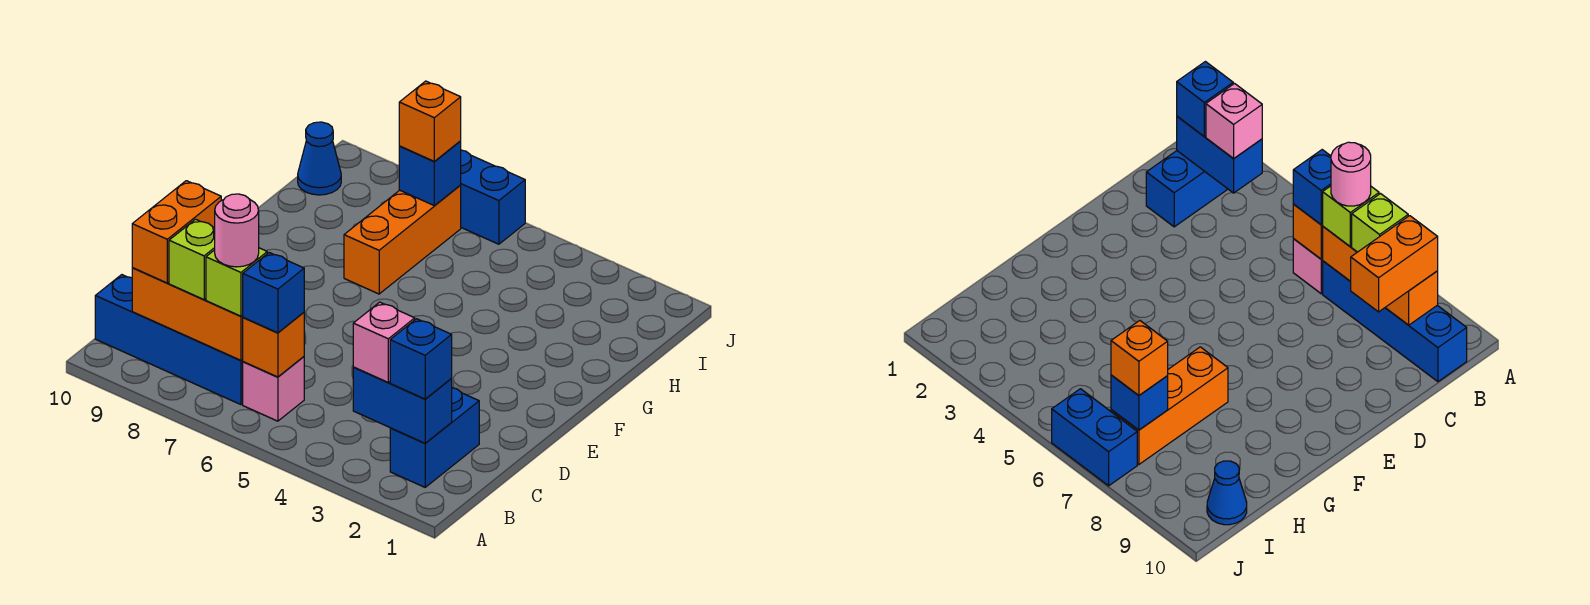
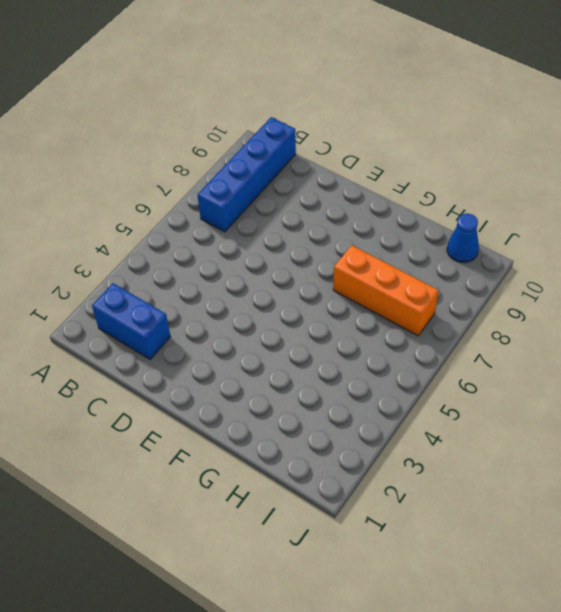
none -> pink 1x1 brick [243,357,304,421]
none -> blue 1x2 brick [461,150,525,244]
none -> blue 1x2 brick [353,367,452,443]

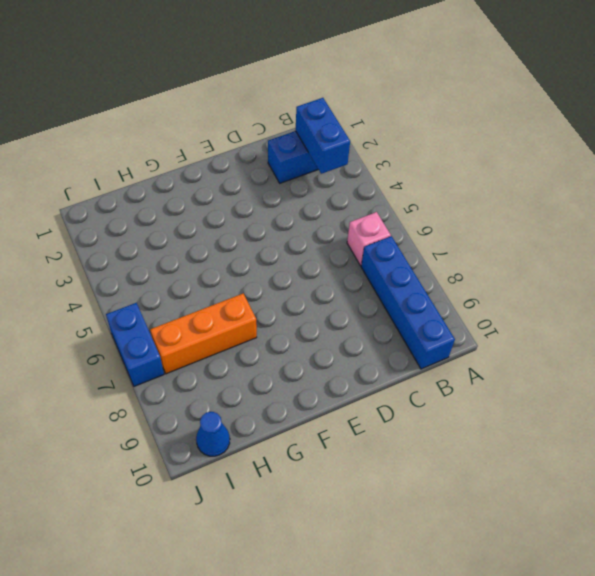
none -> orange 1x1 brick [243,312,304,377]
none -> orange 1x3 brick [132,268,243,360]
none -> blue 1x1 brick [399,141,461,205]

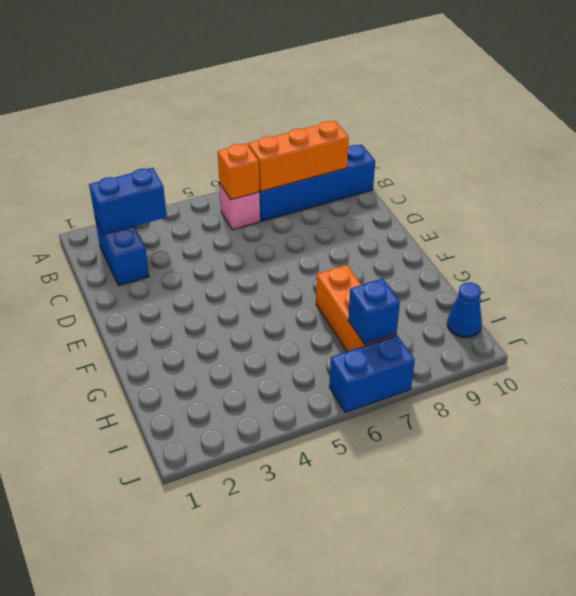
none -> blue 1x1 brick [390,319,452,399]
none -> pink 1x1 brick [353,302,415,382]
none -> blue 1x1 brick [243,253,304,333]

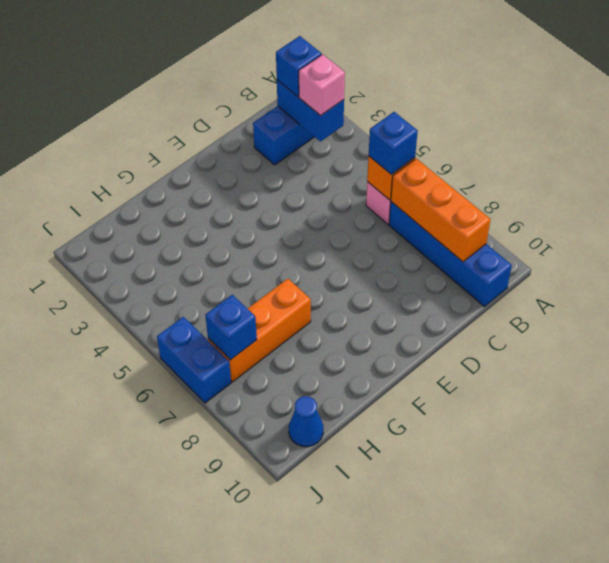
none -> lime 1x1 brick [206,248,267,316]
none -> lime 1x1 brick [169,219,215,299]
none -> orange 1x2 brick [132,181,221,283]

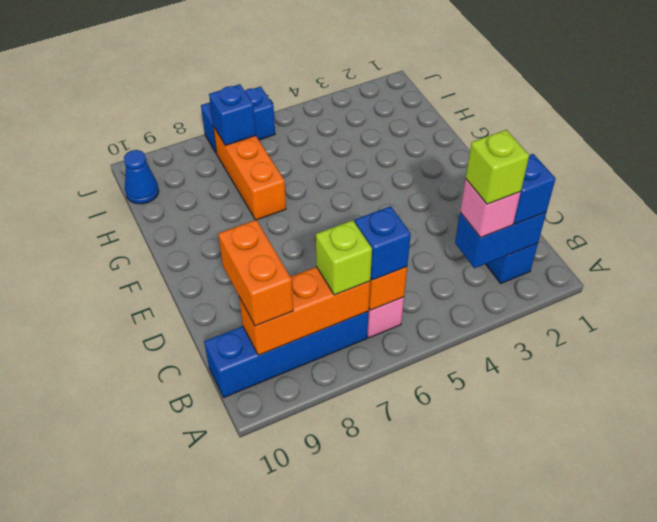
lime 1x1 brick [466,130,529,204] -> lime 1x1 brick moved to [169,219,215,299]
none -> orange 1x1 brick [399,81,461,161]
none -> pink 1x1 round brick [215,194,259,267]

